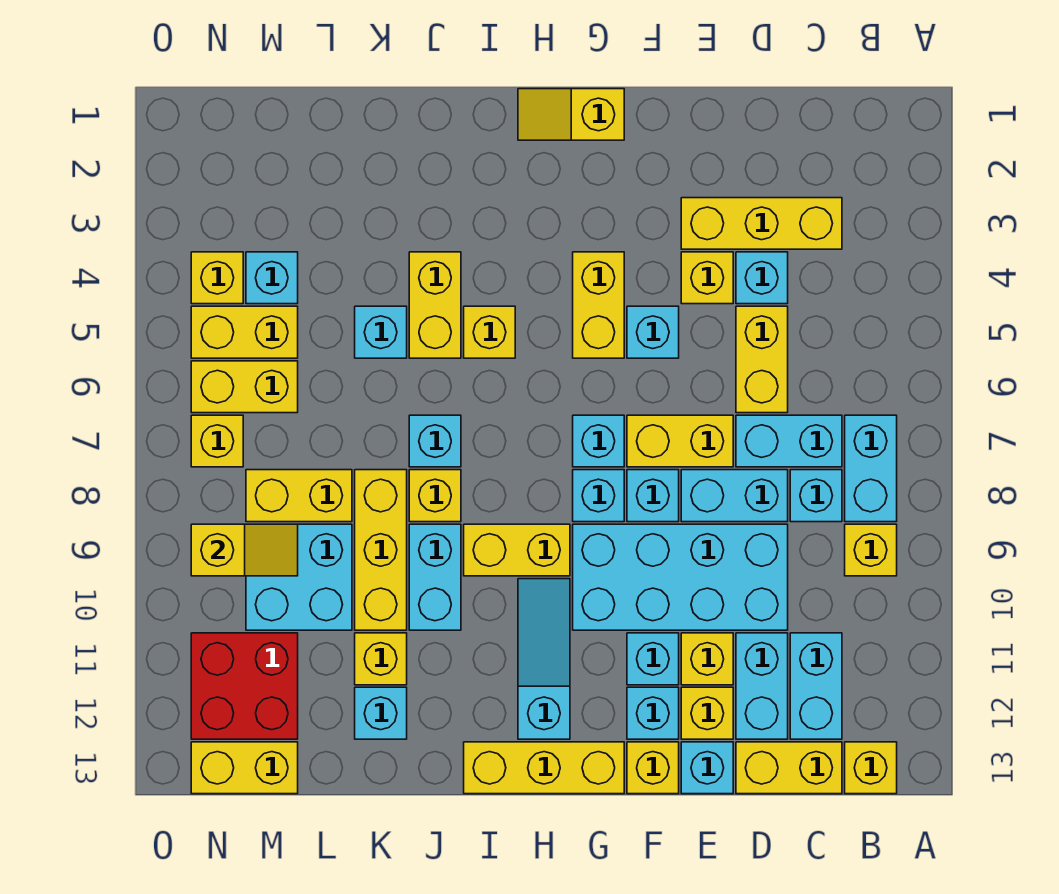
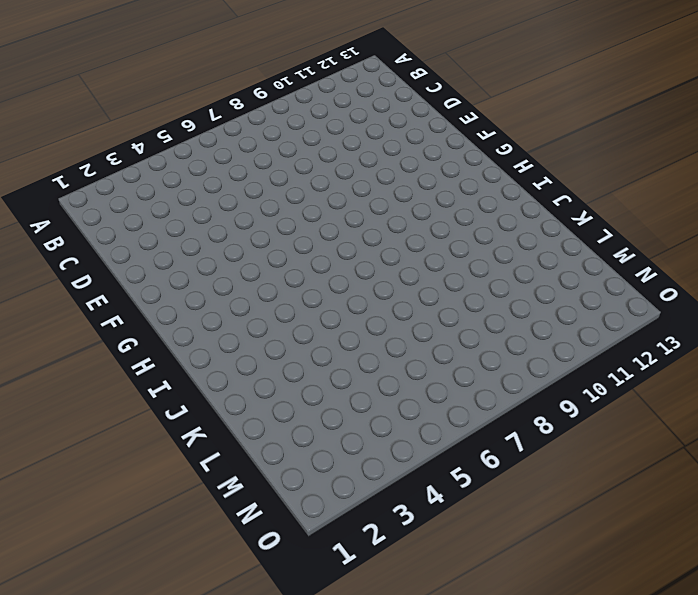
none -> cyan 1x2 brick [845,415,897,522]
none -> yellow 1x1 brick [845,524,897,576]
none -> yellow 1x1 brick [845,742,897,794]
none -> yellow 1x3 brick [681,198,842,249]

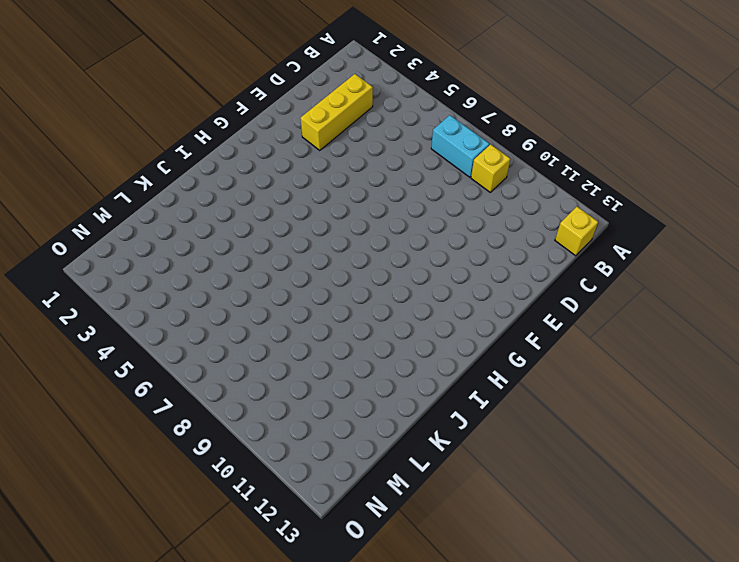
none -> cyan 1x2 brick [736,415,842,467]
none -> cyan 1x1 brick [790,470,842,522]
none -> cyan 1x2 brick [790,633,842,739]
none -> yellow 1x2 brick [736,742,842,794]

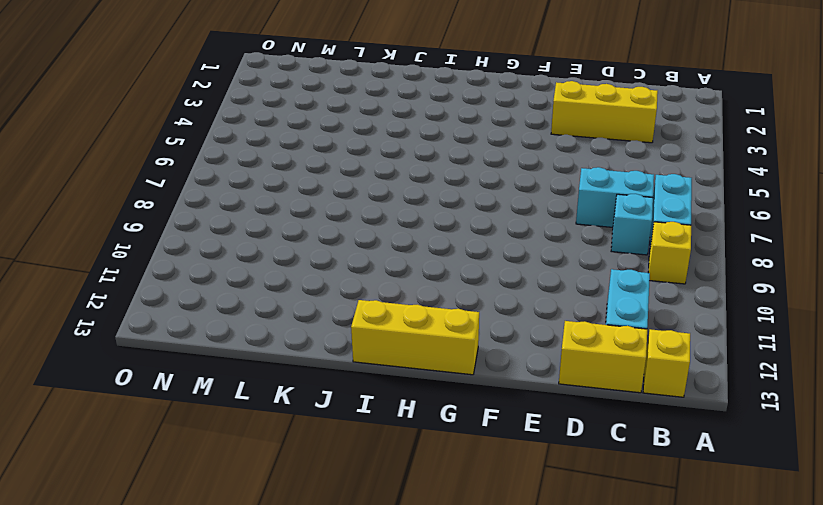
none -> cyan 1x1 brick [736,252,788,304]
none -> yellow 1x2 brick [736,306,788,413]
none -> cyan 1x2 brick [681,470,788,522]
none -> cyan 2x4 brick [573,524,788,630]

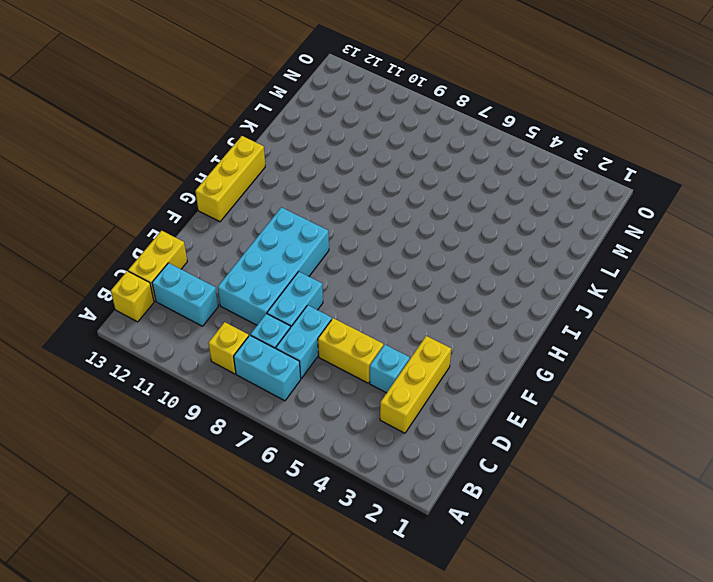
none -> cyan 1x2 brick [736,633,788,739]
none -> yellow 1x1 brick [681,252,733,304]
none -> yellow 1x2 brick [627,415,733,467]
none -> yellow 1x1 brick [681,633,733,685]

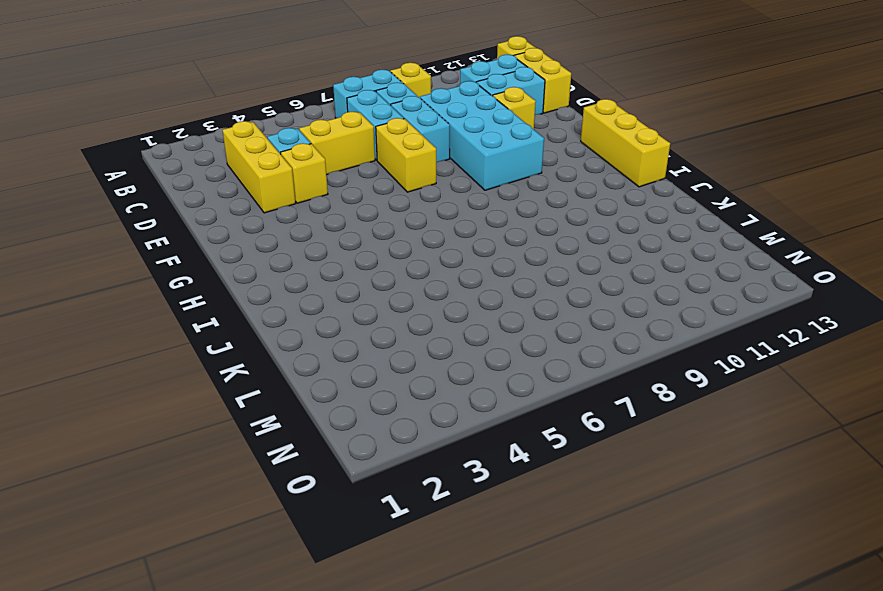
none -> yellow 1x1 brick [681,687,733,739]
none -> cyan 1x1 brick [681,742,733,794]
none -> cyan 1x1 brick [627,306,679,358]
none -> cyan 1x1 brick [627,470,679,522]

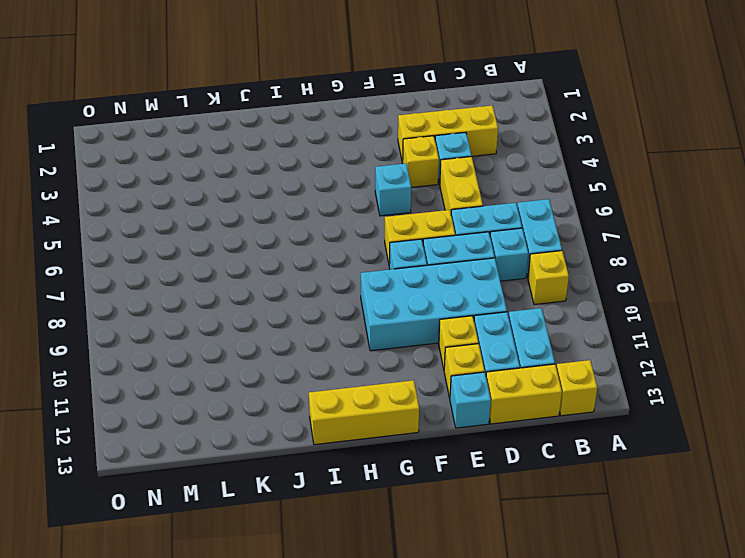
none -> cyan 1x1 brick [627,633,679,685]
none -> cyan 1x1 brick [627,687,679,739]
none -> yellow 1x1 brick [627,742,679,794]
none -> yellow 1x2 slope [518,89,624,140]

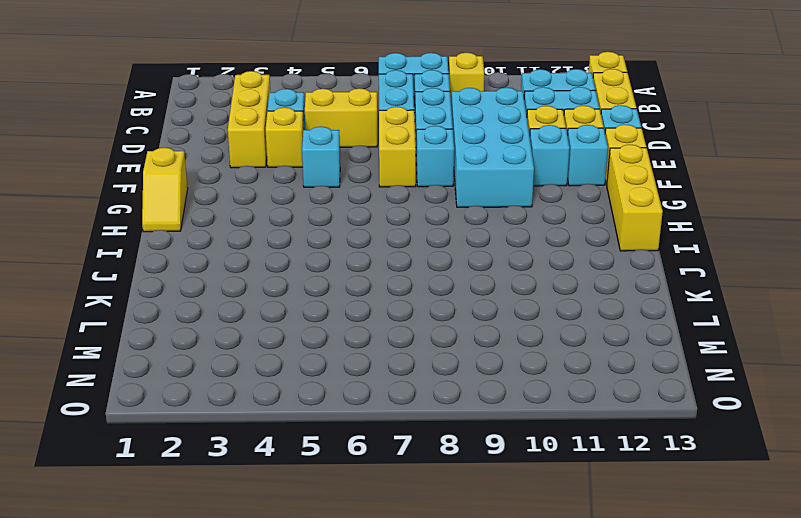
none -> yellow 1x2 brick [573,252,624,358]
none -> cyan 1x1 brick [573,415,624,467]
none -> cyan 1x1 brick [573,470,624,522]
none -> yellow 1x2 brick [464,524,570,576]

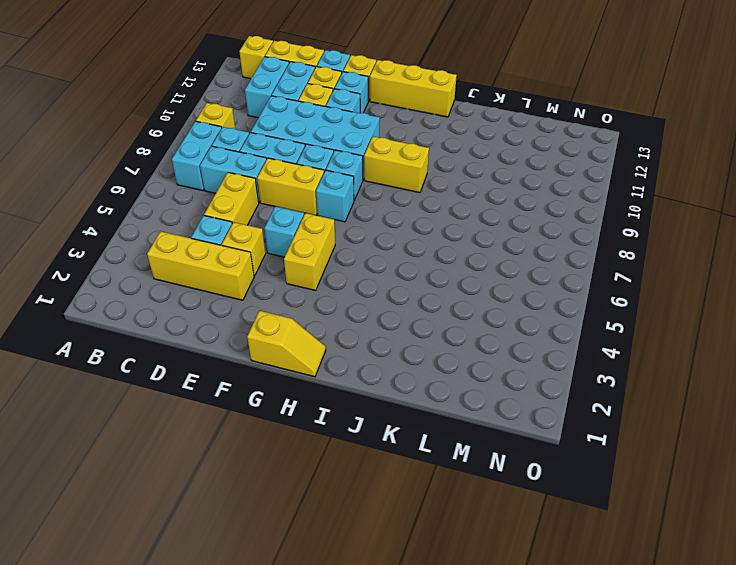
none -> cyan 1x3 slope [518,579,570,739]
none -> yellow 1x1 brick [464,306,515,358]
none -> yellow 1x2 brick [409,252,461,358]
none -> cyan 1x1 brick [409,415,461,467]

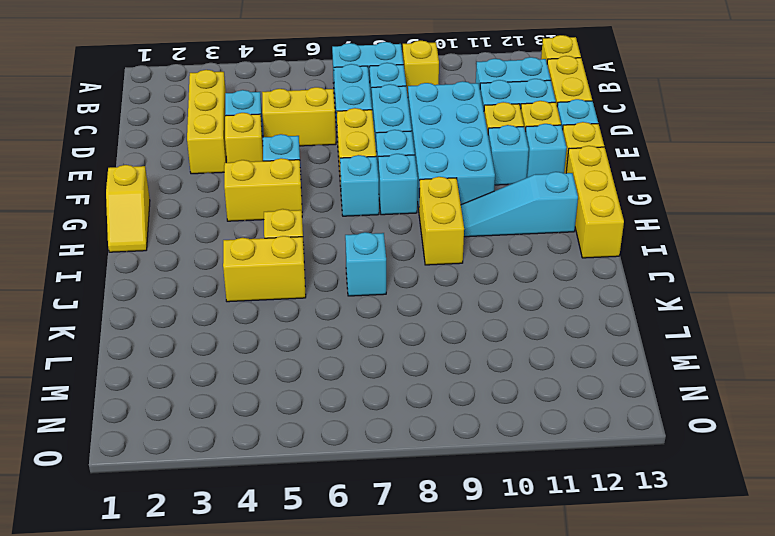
none -> yellow 1x1 brick [409,470,461,522]
none -> cyan 1x2 brick [409,524,461,630]
none -> cyan 1x1 brick [355,306,407,358]
none -> yellow 1x3 brick [355,470,407,630]

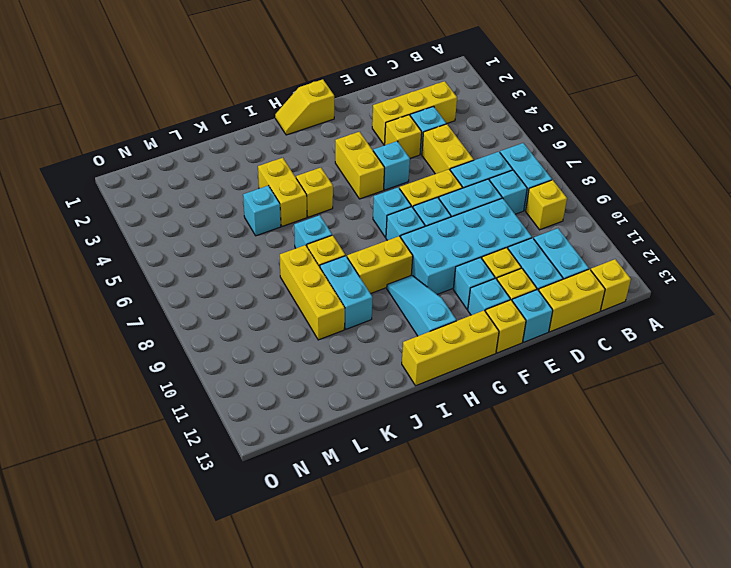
none -> yellow 1x1 brick [355,633,407,685]
none -> cyan 1x1 brick [355,687,407,739]
none -> yellow 1x2 brick [246,470,352,522]
none -> cyan 2x2 brick [246,524,352,630]

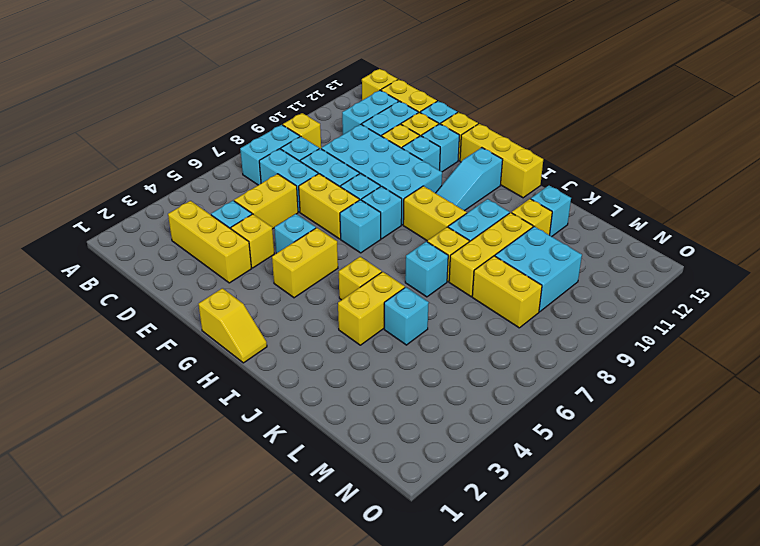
none -> cyan 1x1 brick [246,252,298,304]
none -> yellow 1x2 brick [191,306,298,358]
none -> yellow 1x2 brick [191,361,298,413]
none -> red 2x2 brick [191,633,298,739]

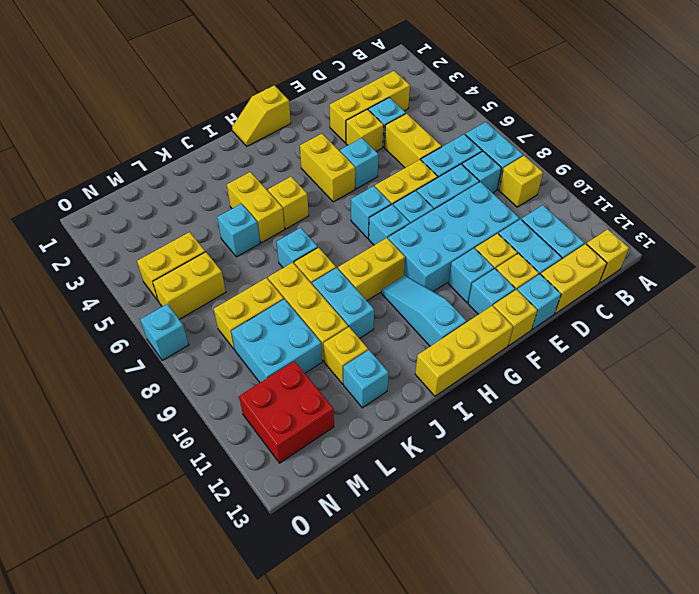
cyan 1x1 brick [140,304,189,360] -> cyan 1x1 brick moved to [246,252,298,304]
none -> yellow 1x2 brick [191,742,298,794]
none -> yellow 1x1 brick [191,252,243,304]
none -> yellow 1x1 brick [191,415,243,467]
none -> yellow 1x2 slope [191,524,298,576]

